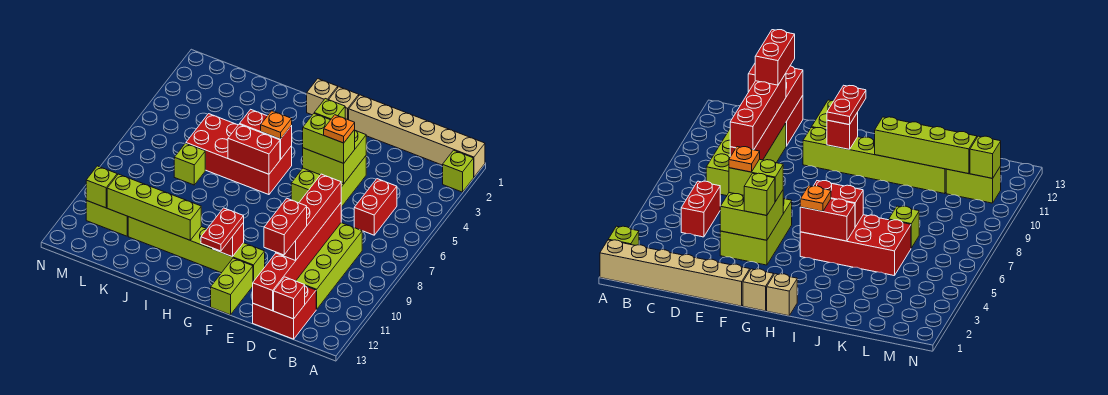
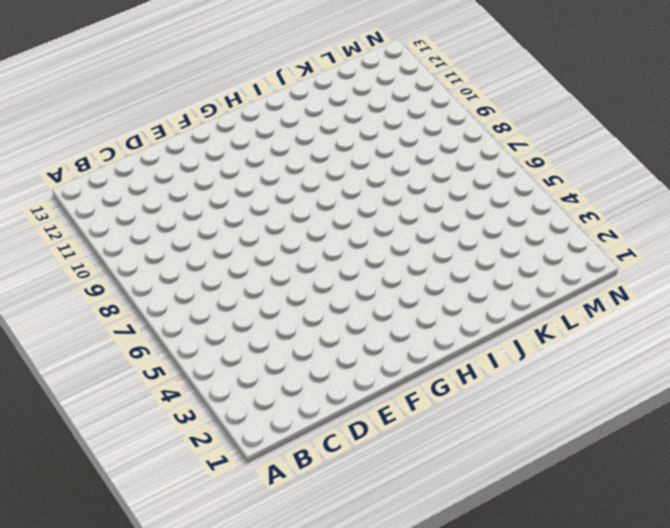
none -> tan 1x6 brick [349,95,485,177]
none -> lime 1x1 brick [443,150,474,192]
none -> red 1x2 brick [354,179,397,235]

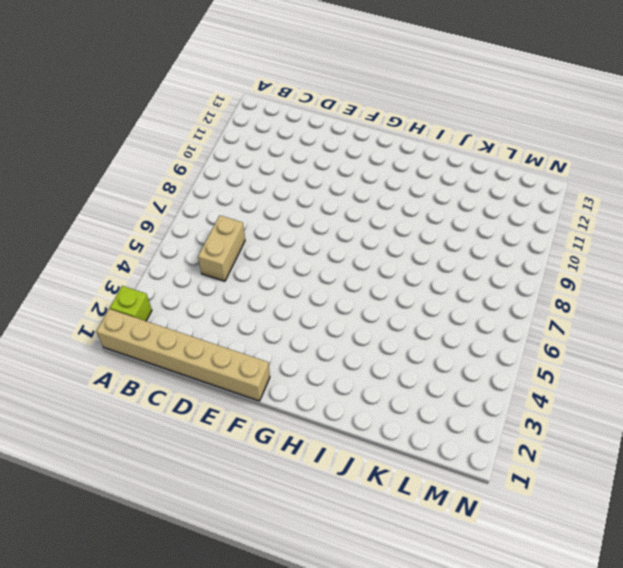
tan 1x2 brick [198,215,245,281] -> red 1x2 brick [354,179,397,235]
none -> lime 2x4 brick [296,223,362,309]
none -> red 2x2 brick [253,286,317,339]
none -> lime 2x3 brick [291,156,366,207]

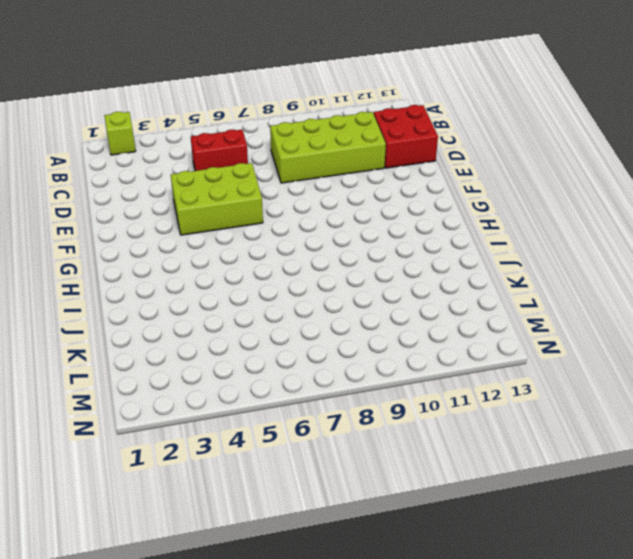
none -> tan 1x6 brick [349,95,485,177]
none -> lime 1x6 brick [128,217,265,282]
none -> lime 1x2 brick [211,258,253,315]

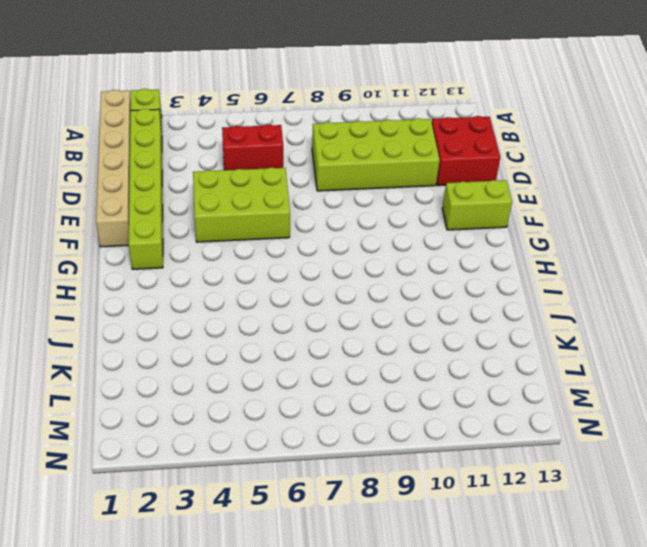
lime 1x6 brick [129,109,163,269] -> lime 1x6 brick moved to [128,217,265,282]
none -> tan 1x1 brick [329,87,359,120]
none -> tan 1x1 brick [307,79,338,115]
none -> red 2x4 brick [186,114,292,195]

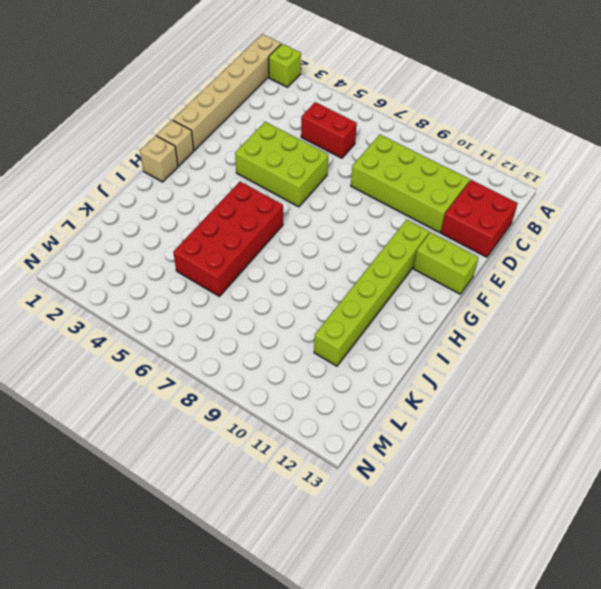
none -> lime 1x1 brick [174,143,205,185]
none -> lime 1x2 brick [86,201,128,236]
none -> red 1x1 brick [274,277,305,319]

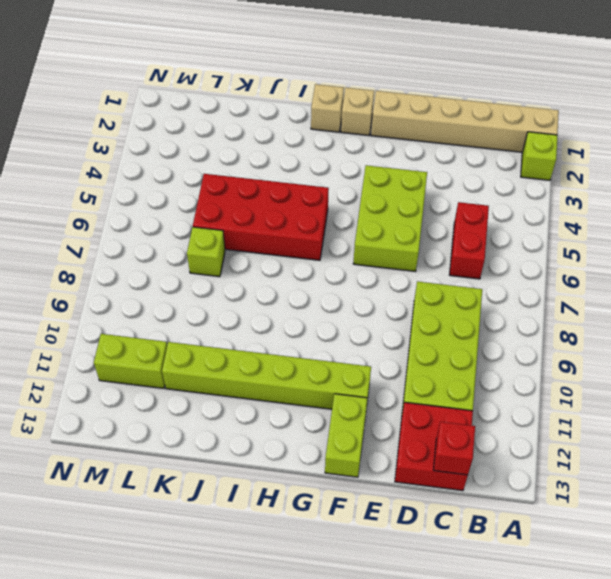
none -> red 1x6 brick [253,203,341,311]
none -> lime 2x2 brick [303,131,366,184]
none -> red 1x1 brick [213,223,244,257]

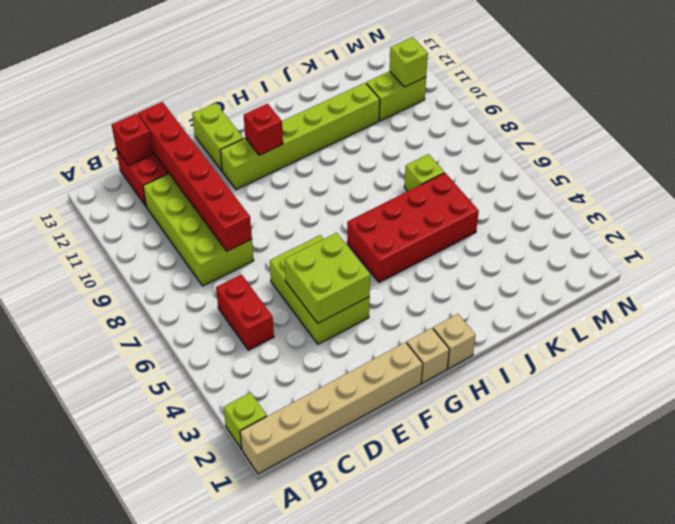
none -> red 1x2 brick [240,109,292,159]
none -> red 1x2 brick [228,124,280,174]
none -> lime 1x4 brick [107,174,201,240]

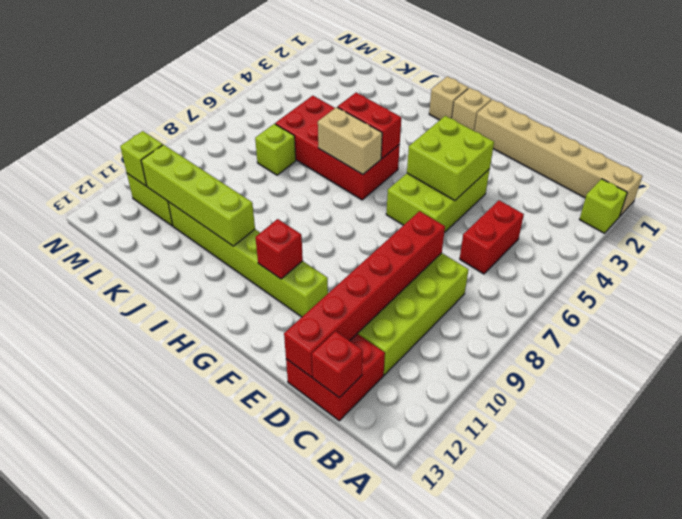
tan 1x2 brick [318,107,382,175] -> red 1x2 brick [228,124,280,174]
none -> lime 1x2 brick [211,258,253,315]
none -> red 1x4 brick [276,174,341,261]
none -> lime 1x2 brick [303,114,355,163]

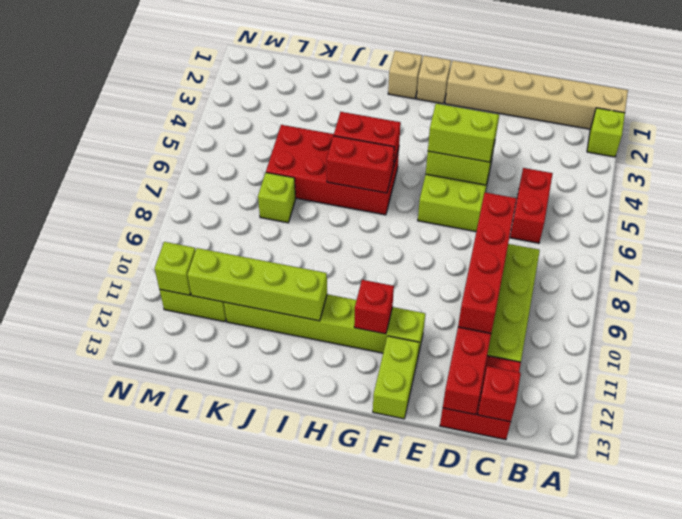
none -> lime 1x1 brick [314,99,345,120]
none -> red 1x2 plate [201,208,244,251]
none -> orange 1x1 plate [261,111,292,139]

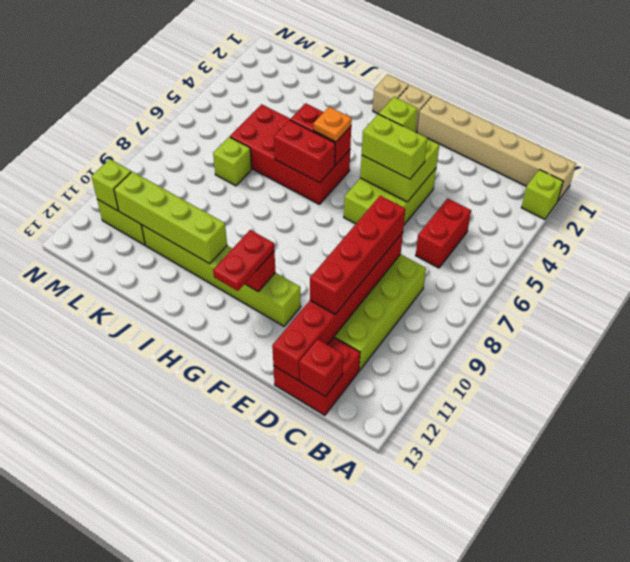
none -> lime 1x2 brick [211,258,253,315]
none -> red 1x2 brick [264,198,307,255]
none -> orange 1x1 plate [324,115,355,143]

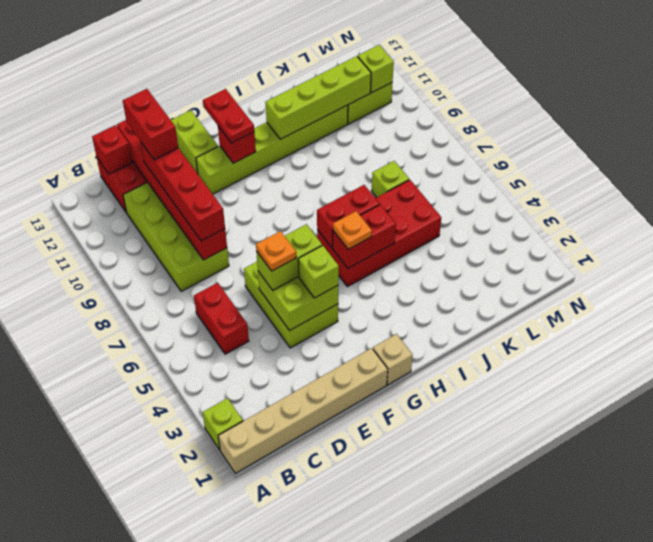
none -> tan 1x1 brick [307,79,338,115]

